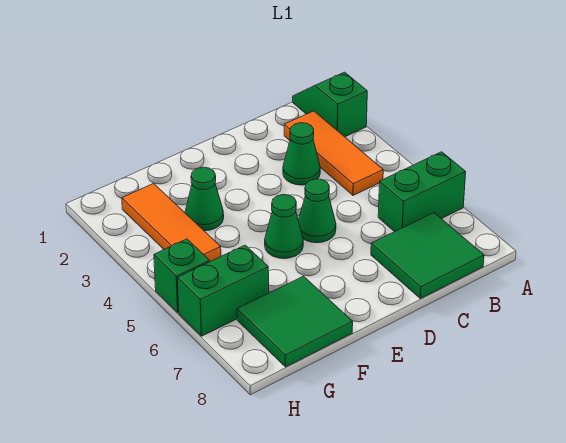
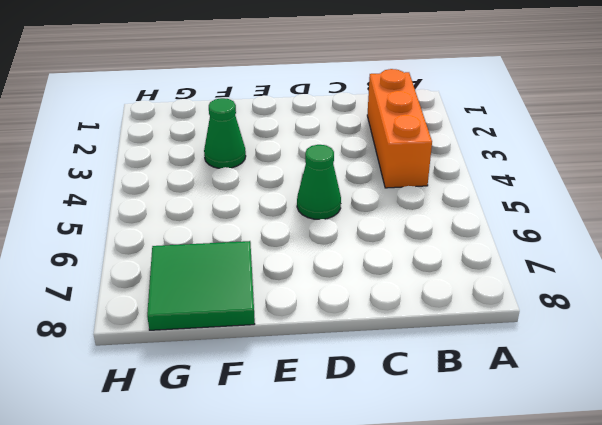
orange 1x3 brick [367,69,432,188] -> orange 1x3 tile [284,111,383,195]
none -> green 1x2 slope [293,72,367,137]
none -> green 1x2 brick [378,152,466,232]
none -> green 2x2 tile [371,213,484,298]

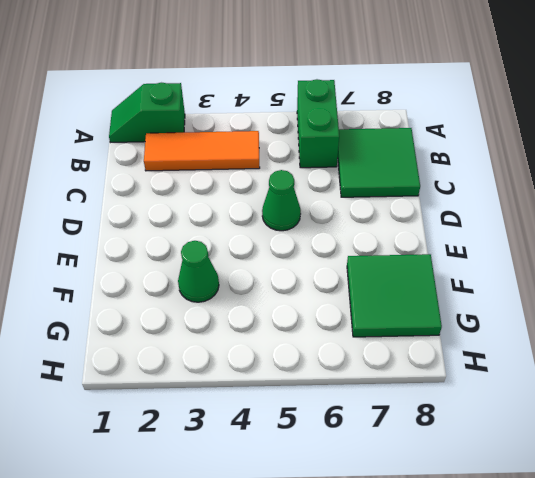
none -> green 1x1 cone [283,123,320,185]
none -> green 1x1 cone [265,195,303,259]
none -> orange 1x3 tile [122,184,221,262]

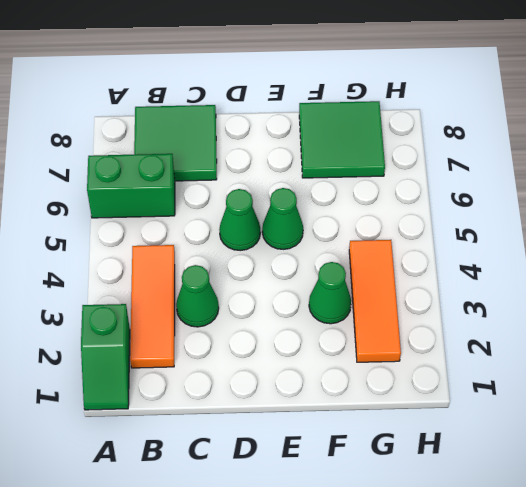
none -> green 1x2 brick [178,245,269,336]
none -> green 1x1 brick [154,239,210,313]

